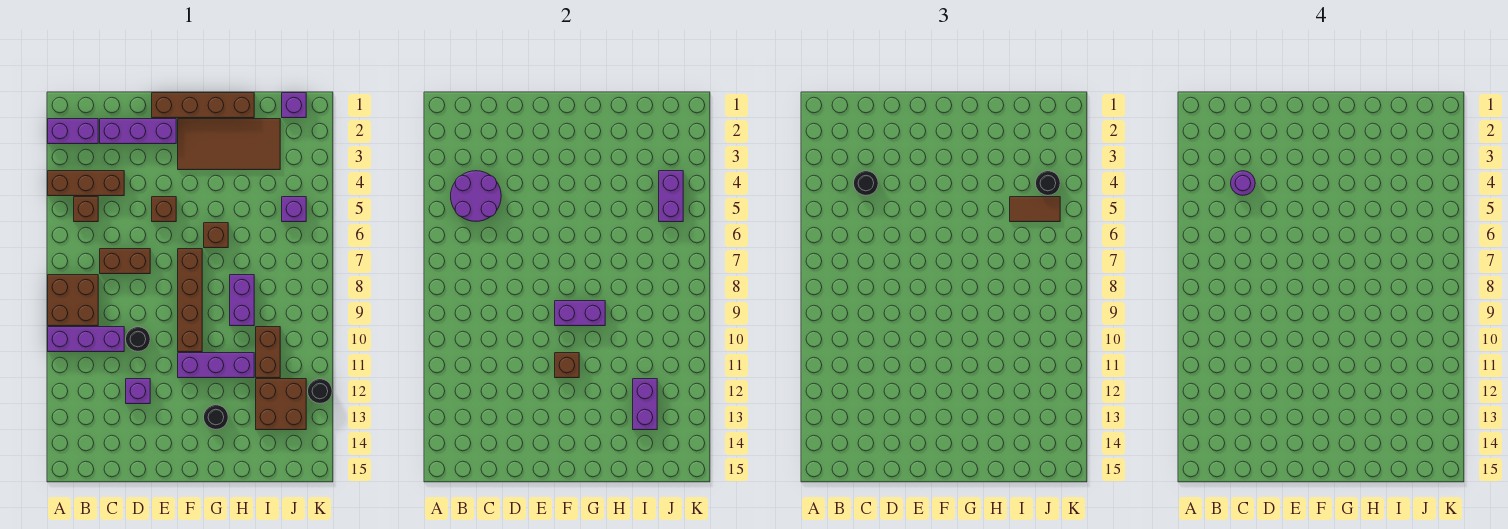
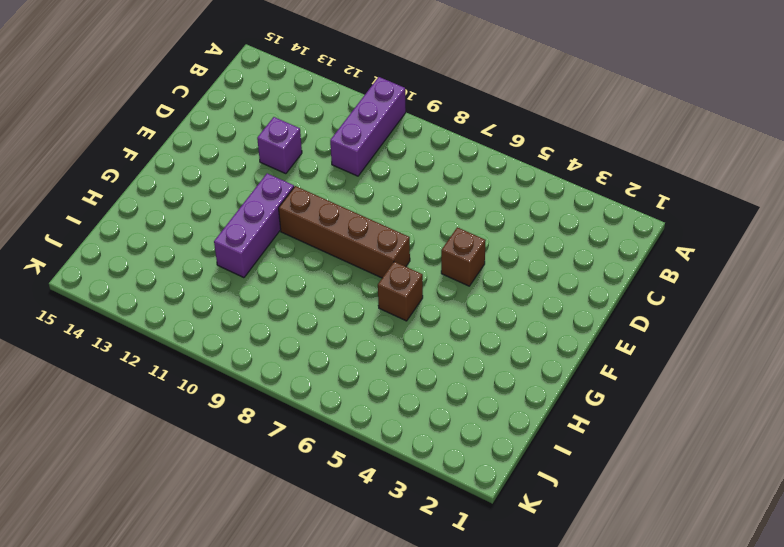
none -> purple 1x2 brick [48,119,98,144]
none -> brown 1x3 brick [48,171,124,196]
none -> brown 2x2 brick [48,275,98,326]
none -> brown 1x1 brick [74,197,98,222]

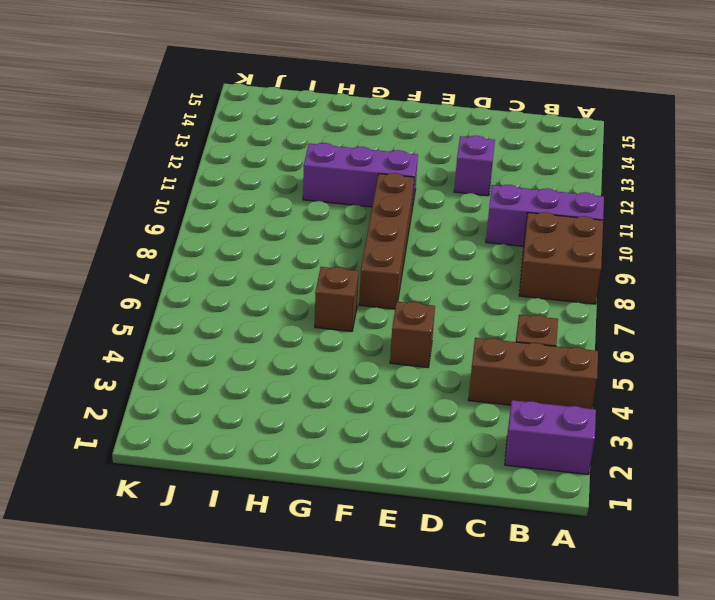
none -> purple 1x3 brick [100,119,176,144]
none -> brown 1x2 brick [100,249,150,274]
none -> black 1x1 round brick [126,327,150,351]
none -> brown 1x4 brick [152,93,254,118]

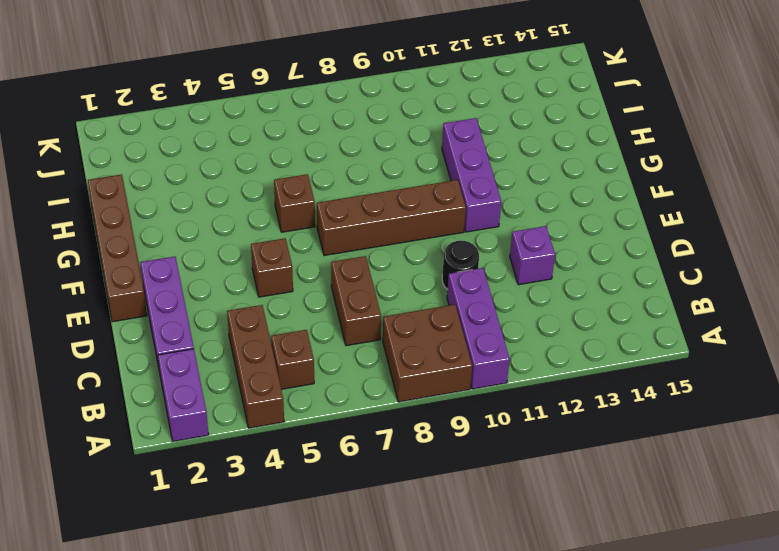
none -> brown 2x4 tile [178,119,280,170]
none -> black 1x1 round brick [204,405,228,429]
none -> purple 1x2 brick [230,275,254,326]
none -> brown 1x2 brick [256,327,280,378]

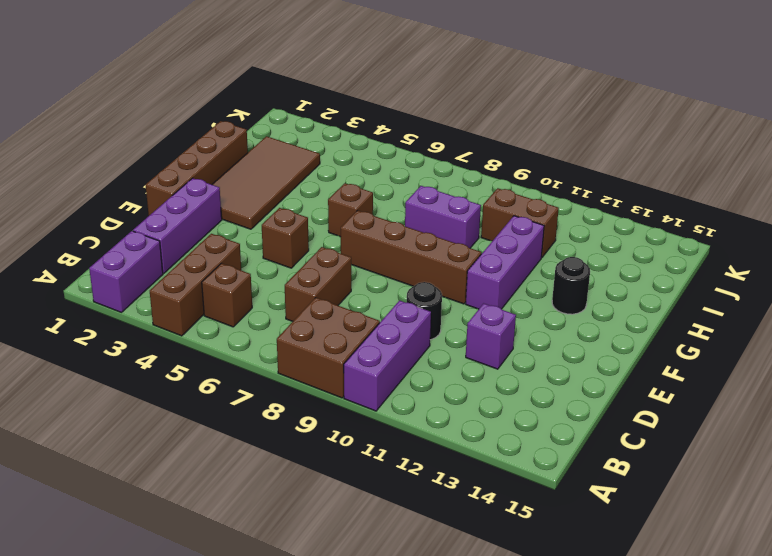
none -> brown 2x2 brick [256,379,306,430]
none -> purple 1x1 brick [282,93,306,118]
none -> purple 1x1 brick [282,197,306,222]
none -> black 1x1 round brick [308,379,332,403]

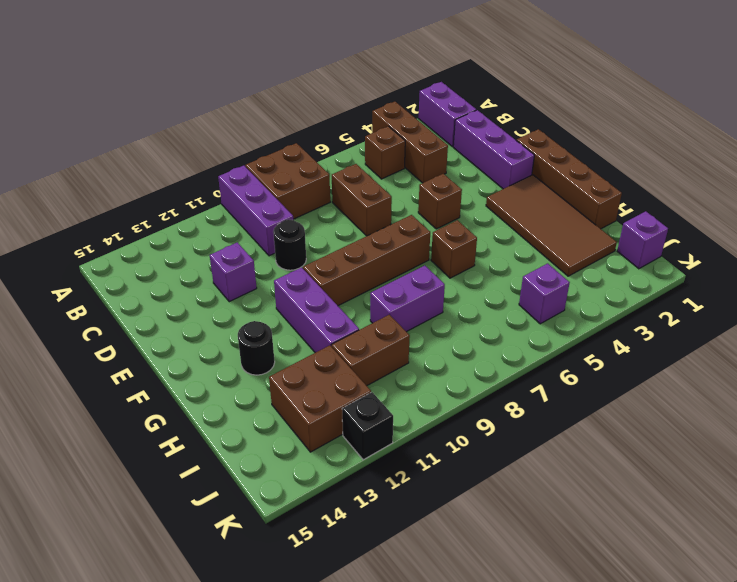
black 1x1 brick [342,392,393,460] -> black 1x1 round brick [308,379,332,403]
none -> purple 2x2 round brick [451,171,501,221]
none -> purple 1x2 brick [555,301,605,326]
none -> brown 1x1 brick [555,353,579,378]
none -> purple 1x2 brick [633,379,657,430]

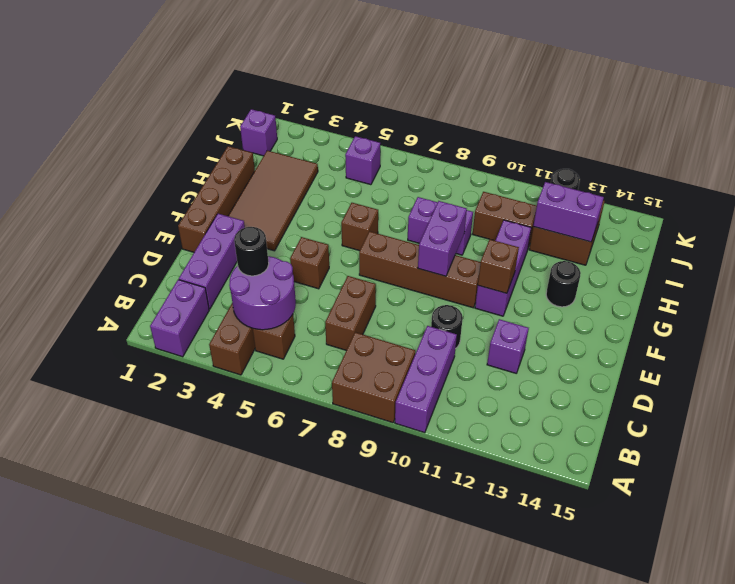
none -> purple 1x2 brick [659,171,683,222]
none -> brown 1x2 tile [1010,197,1060,222]
none -> black 1x1 round brick [1036,171,1060,195]
none -> purple 1x1 round brick [1231,171,1255,195]

